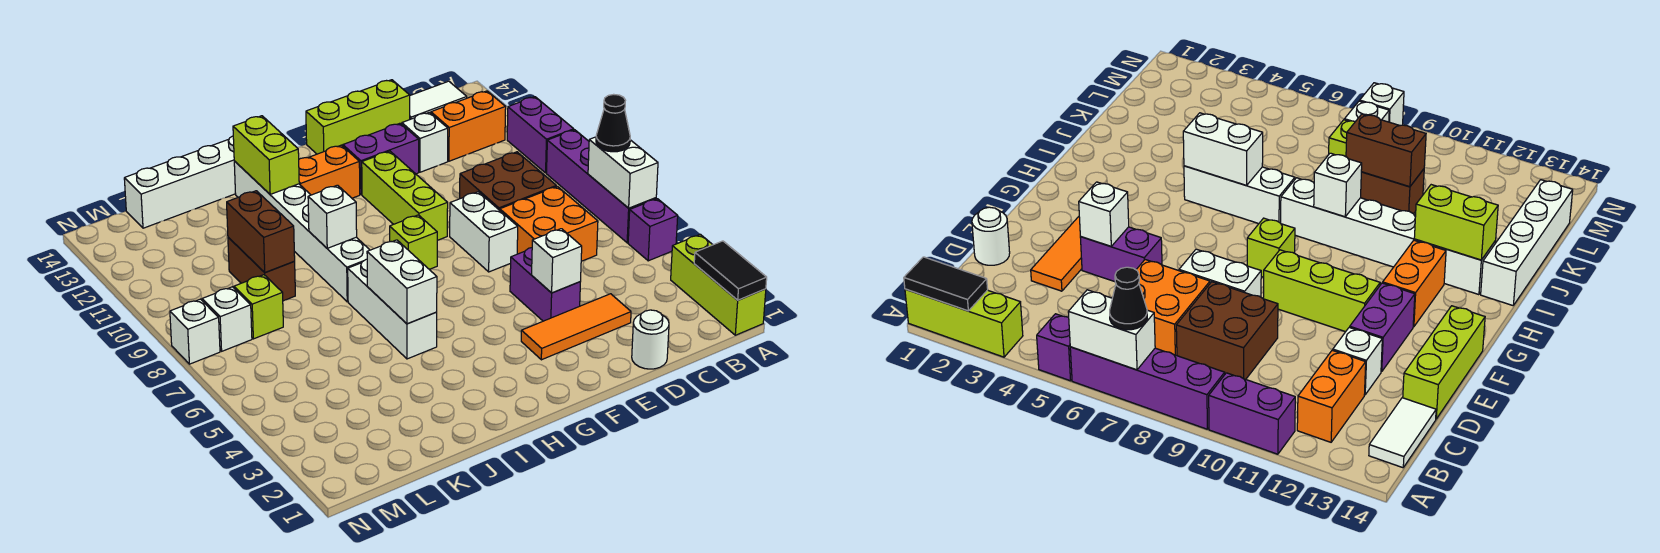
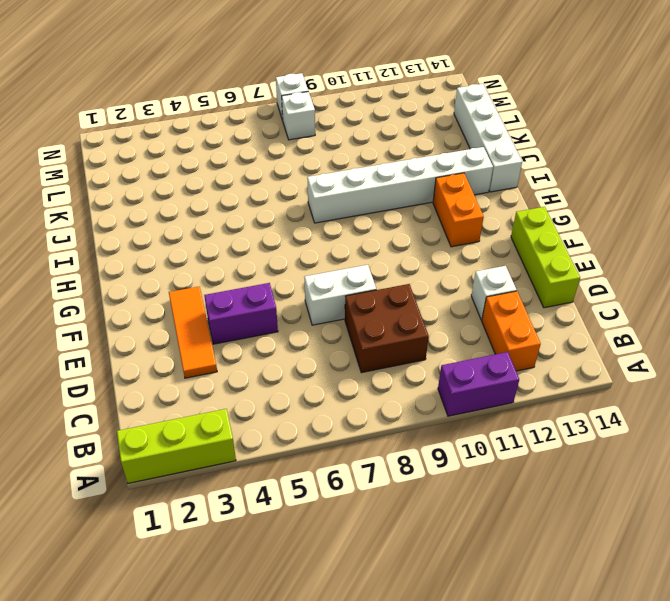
none -> purple 1x1 brick [628,199,678,261]
none -> purple 1x4 brick [547,130,656,243]
none -> white 1x2 tile [410,81,467,119]
none -> orange 2x2 brick [500,186,598,261]

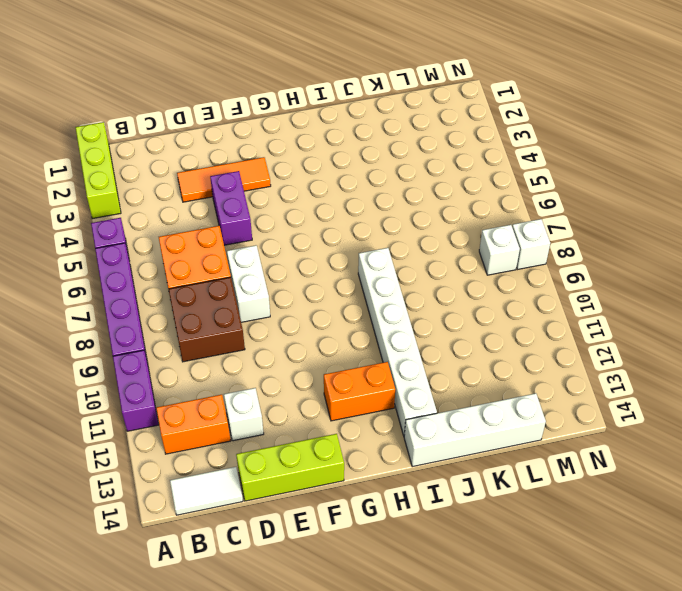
none -> white 1x1 round brick [632,310,669,369]
none -> purple 1x2 brick [343,123,419,195]
none -> lime 1x3 brick [362,151,448,240]
none -> lime 1x1 brick [390,215,437,269]

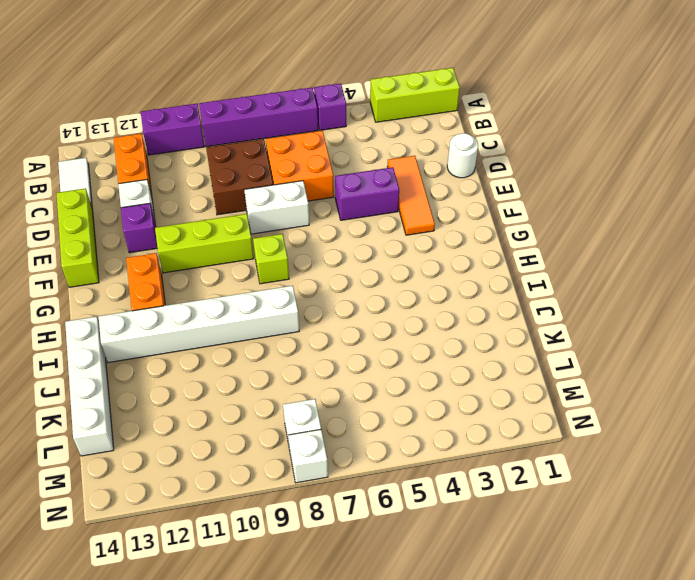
purple 1x1 brick [121,203,157,253] -> purple 1x2 brick [343,123,419,195]
none -> white 1x3 brick [348,259,437,359]
none -> brown 1x2 brick [228,237,295,301]
none -> lime 1x1 brick [234,275,283,339]
none -> black 1x2 tile [694,241,767,300]

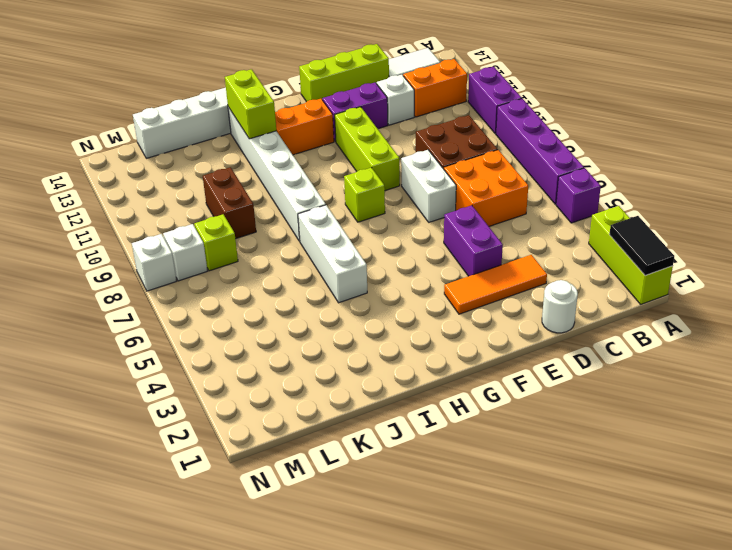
none -> white 1x2 brick [588,137,658,208]
none -> white 1x1 brick [532,229,582,293]
none -> white 1x2 brick [367,240,437,324]
none -> white 1x1 brick [308,185,357,248]

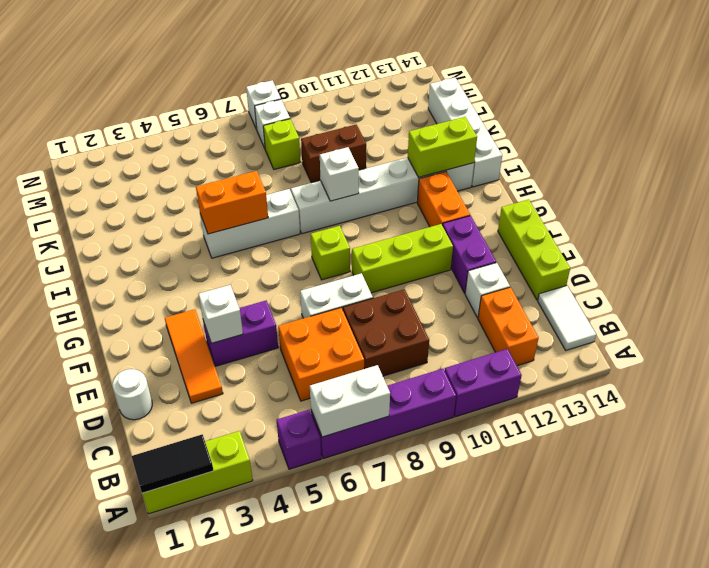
orange 1x2 brick [196,171,268,234] -> white 1x2 brick [367,240,437,324]
none -> brown 1x2 brick [227,191,295,273]
none -> black 1x1 cone [596,94,630,152]

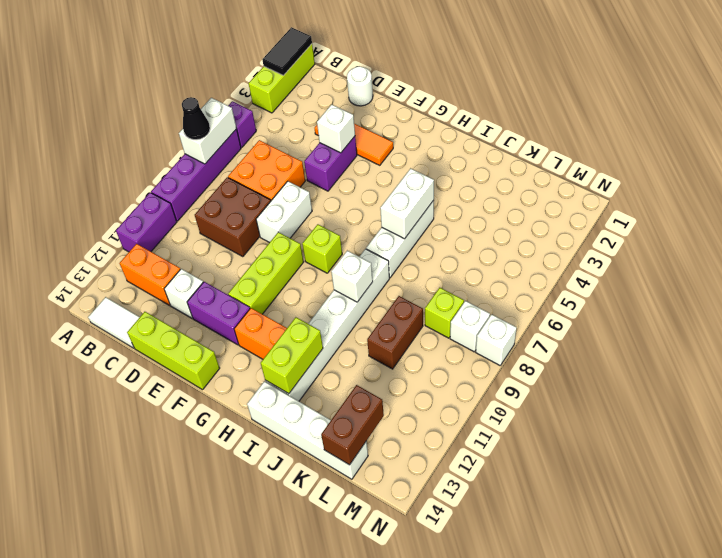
brown 1x2 brick [321,385,384,465] -> brown 1x2 brick moved to [227,191,295,273]

